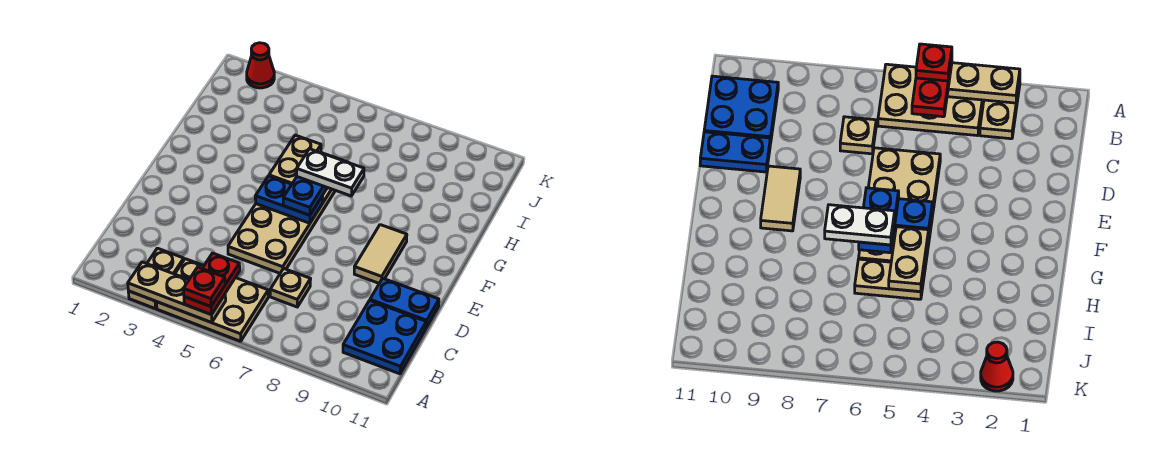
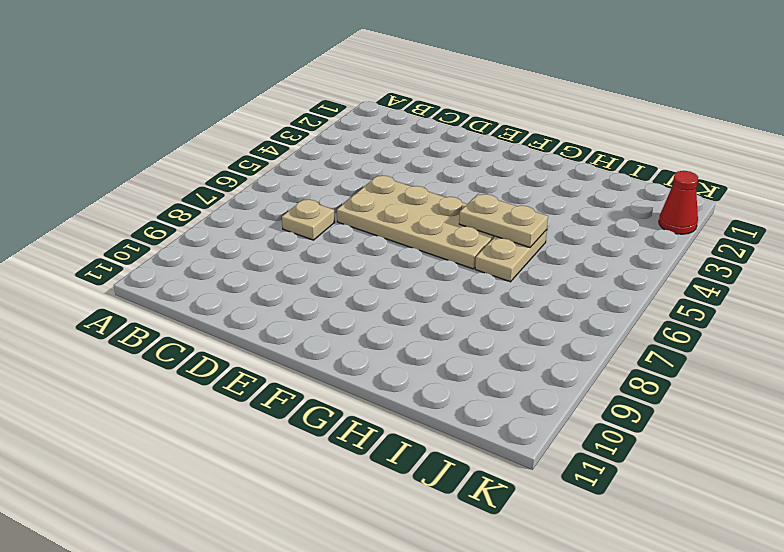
none -> tan 1x2 plate [128,248,184,309]
none -> tan 2x3 plate [157,259,268,341]
none -> blue 2x2 plate [343,301,426,374]

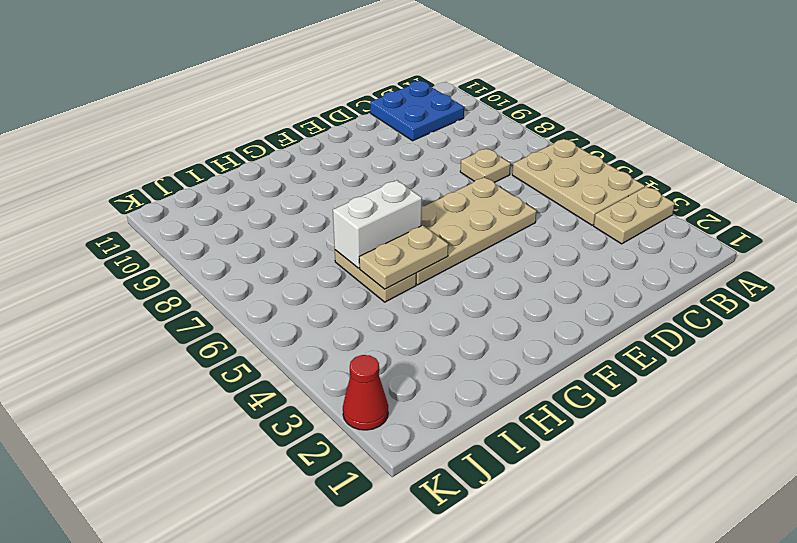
white 1x2 brick [333,180,422,268] -> none
none -> blue 1x2 plate [370,278,439,328]
none -> tan 1x2 tile [354,225,407,283]
none -> tan 1x3 plate [128,262,226,323]

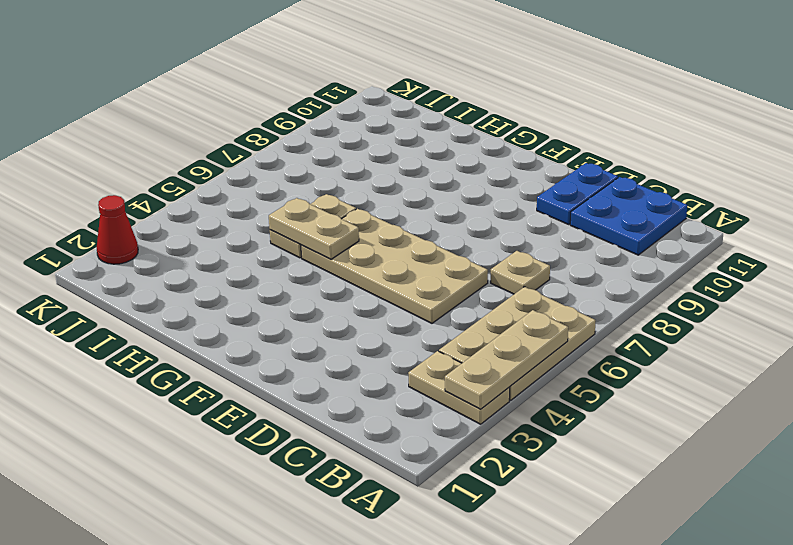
none -> tan 1x2 tile [354,225,407,283]
none -> blue 1x2 plate [255,176,323,223]
none -> red 1x2 plate [184,253,240,315]

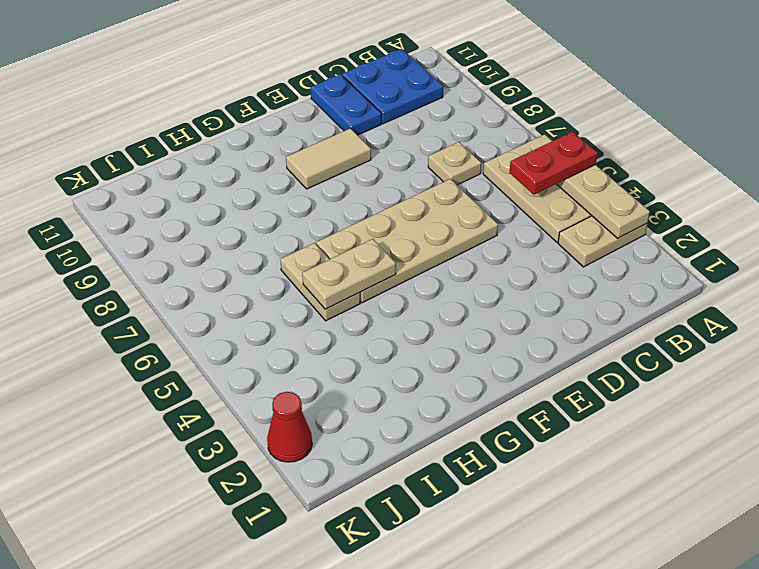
none -> blue 1x2 plate [255,176,323,223]
none -> blue 1x2 plate [283,177,327,215]
none -> red 1x1 plate [183,267,225,306]

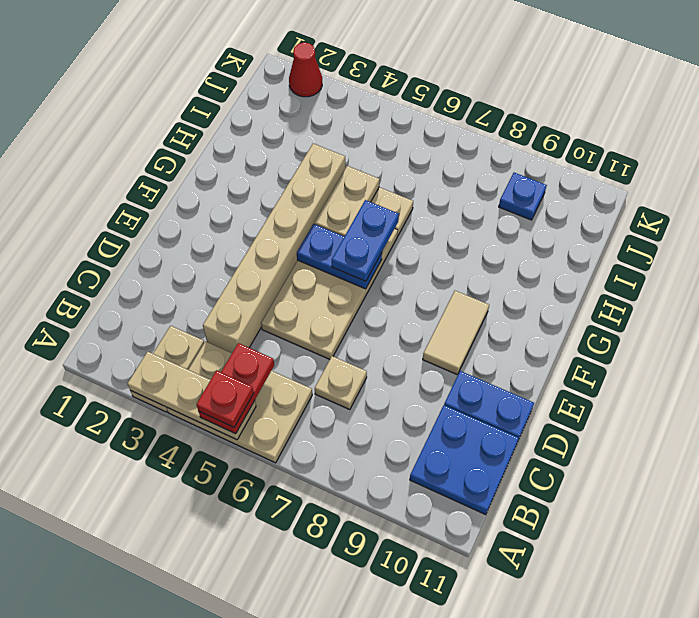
tan 1x6 brick [203,144,345,353] -> none
blue 1x1 plate [499,173,547,220] -> none
none -> white 1x2 plate [297,149,364,196]

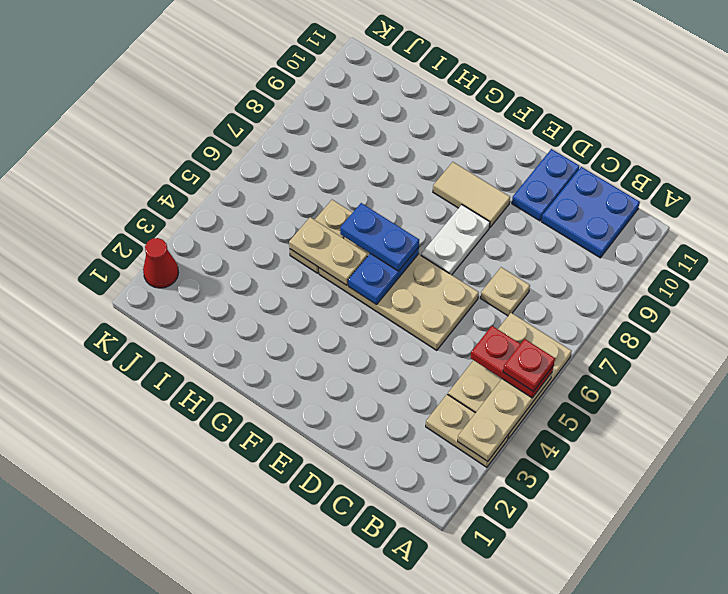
white 1x2 plate [421,205,490,275] -> white 1x2 plate moved to [297,149,364,196]

